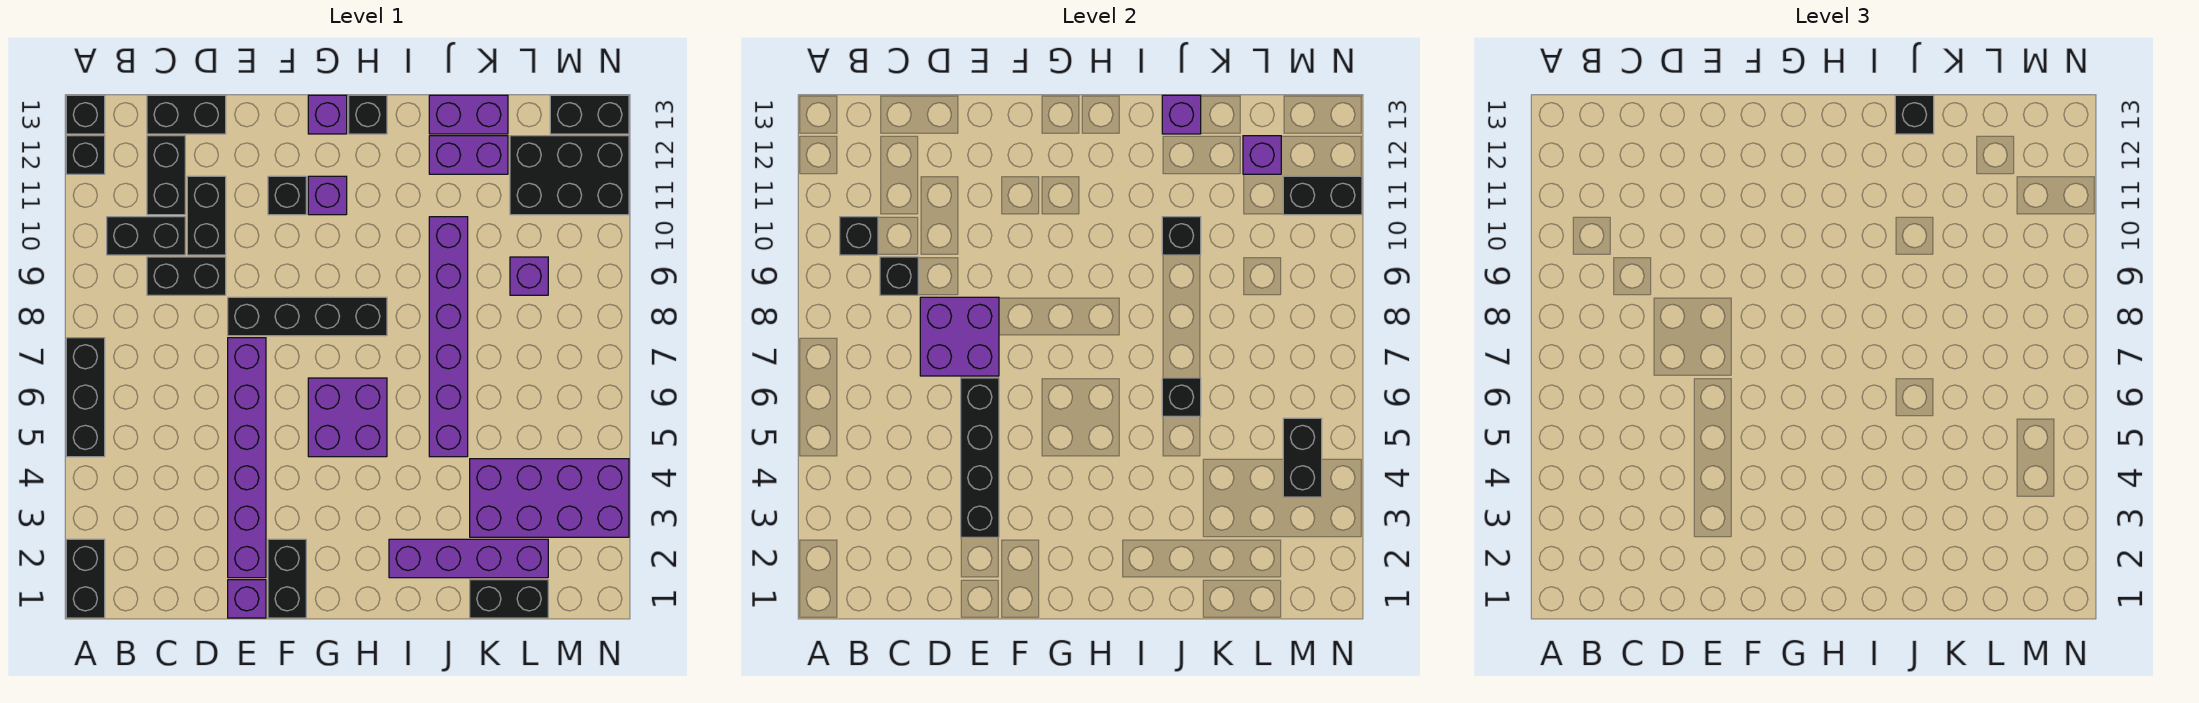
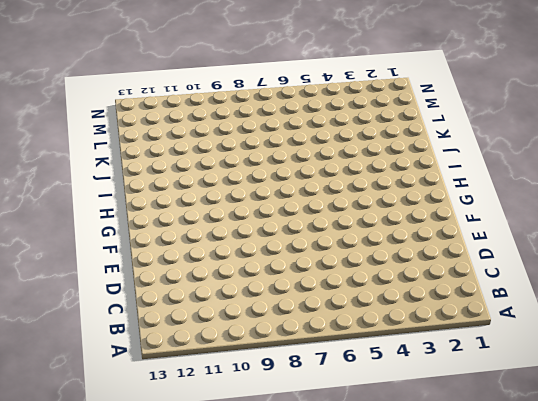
none -> black 1x2 brick [66,539,105,618]
none -> black 1x3 brick [66,338,105,457]
none -> black 1x1 brick [66,136,105,174]
none -> black 1x1 brick [66,95,105,134]

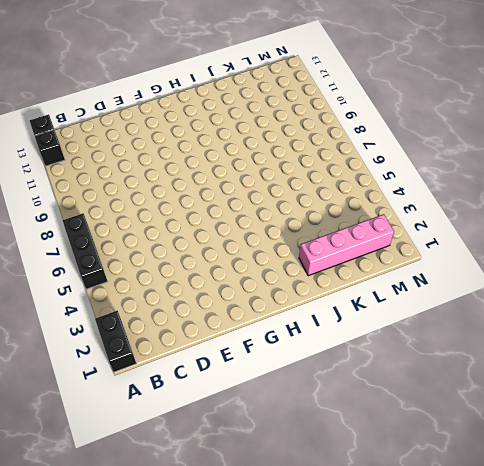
pink 1x4 brick [299,214,394,276] -> purple 1x4 brick [389,539,548,578]
none -> black 1x2 brick [107,217,185,255]
none -> black 1x2 brick [147,257,226,295]
none -> black 1x2 brick [147,136,185,215]
none -> black 1x2 brick [147,95,226,134]

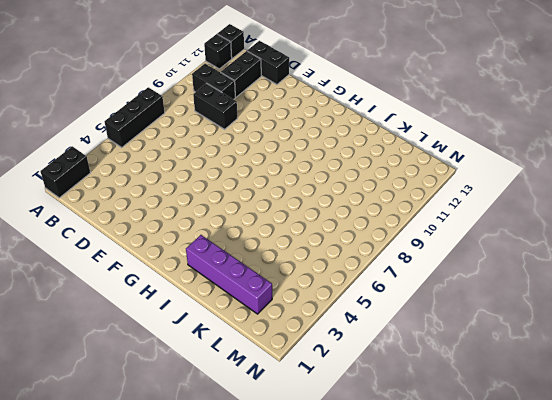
none -> black 1x2 brick [187,176,226,255]
none -> purple 1x1 brick [228,580,266,618]
none -> purple 1x6 brick [228,338,266,578]
none -> black 1x4 brick [228,297,387,336]

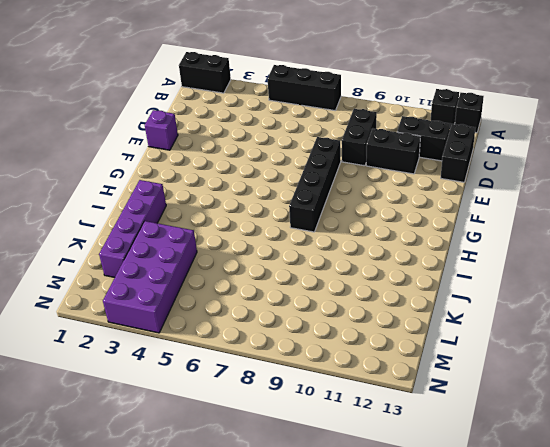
none -> black 1x2 brick [107,217,185,255]
none -> purple 1x6 brick [228,338,266,578]
none -> black 1x2 brick [268,539,306,618]
none -> black 1x1 brick [268,176,306,215]

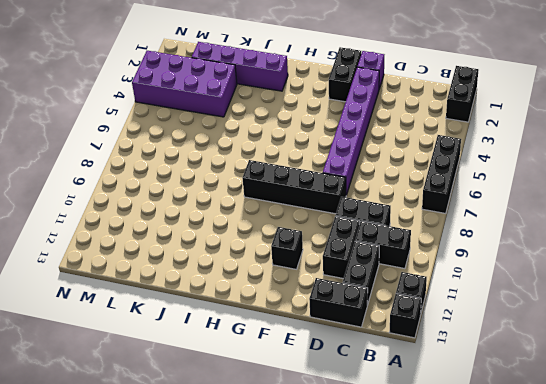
none -> purple 2x2 brick [308,378,387,457]
none -> purple 1x1 brick [308,176,347,215]
none -> purple 1x1 brick [308,95,347,134]
none -> black 1x1 brick [349,95,387,134]

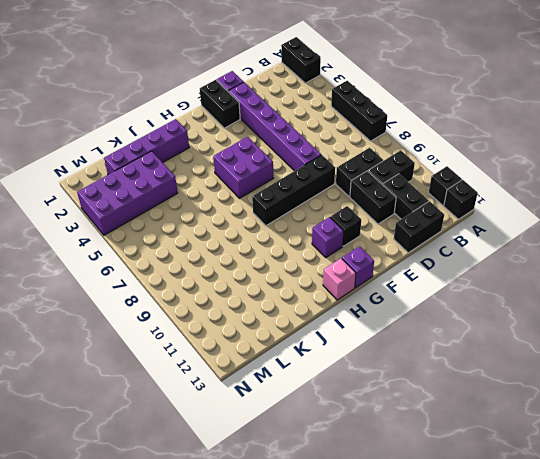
pink 1x1 brick [323,258,356,300] -> black 1x1 brick [349,95,387,134]
none -> purple 1x6 brick [429,217,468,457]
none -> purple 1x2 brick [429,136,508,174]
none -> purple 1x2 brick [429,95,508,134]
none -> black 1x2 brick [470,580,548,618]

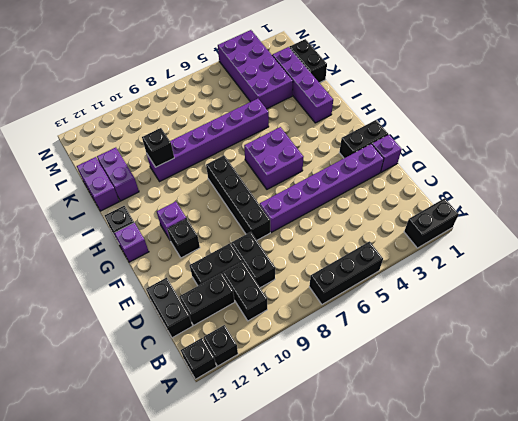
none -> purple 1x1 brick [510,257,548,295]
none -> black 2x3 brick [510,136,629,215]
none -> black 1x2 brick [550,95,629,134]
none -> black 1x1 brick [840,217,878,255]

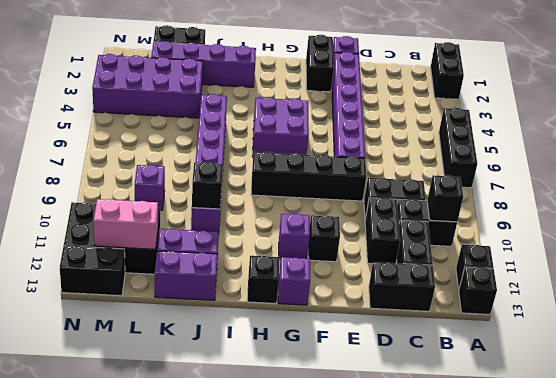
pink 1x2 brick [94,199,158,249] -> purple 1x1 brick [1243,136,1281,174]
none -> black 1x1 brick [880,257,918,295]
none -> purple 2x2 brick [920,297,999,376]
none -> black 1x4 brick [961,378,999,537]
none -> black 1x1 brick [1162,378,1201,416]

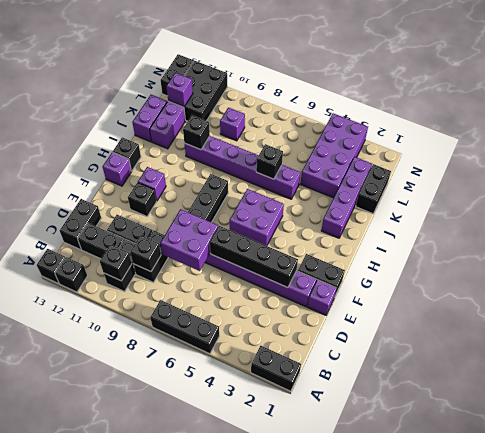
none -> purple 1x1 brick [1162,95,1201,134]
none -> black 1x2 brick [1283,418,1322,497]
none -> black 1x2 brick [1283,176,1362,215]
none -> black 1x1 brick [1895,95,1934,134]

